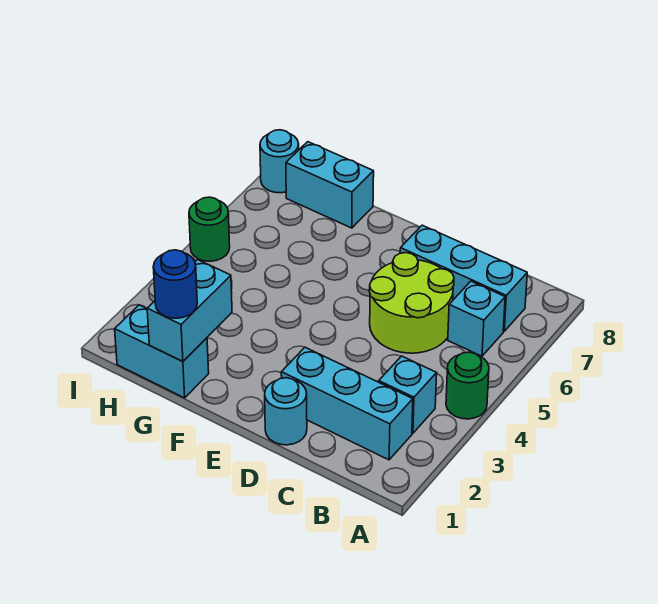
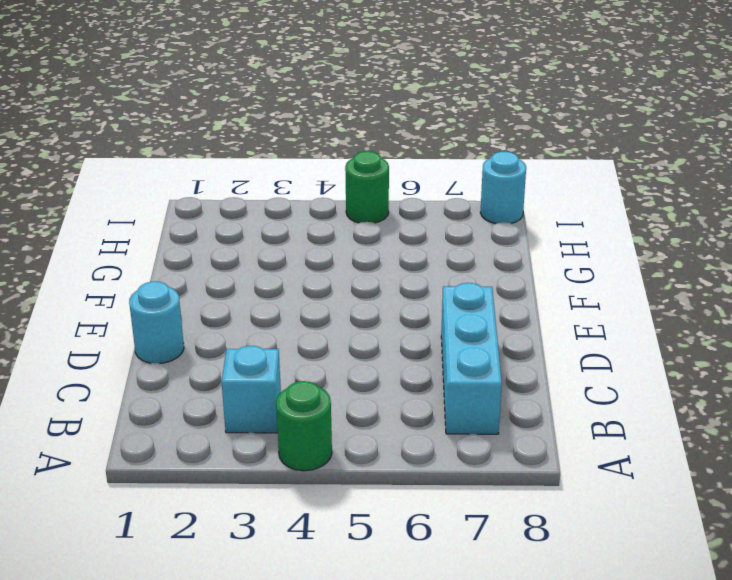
none -> cyan 1x3 brick [281,347,413,460]
none -> cyan 1x1 brick [448,281,505,356]
none -> lime 2x2 round brick [369,253,454,353]

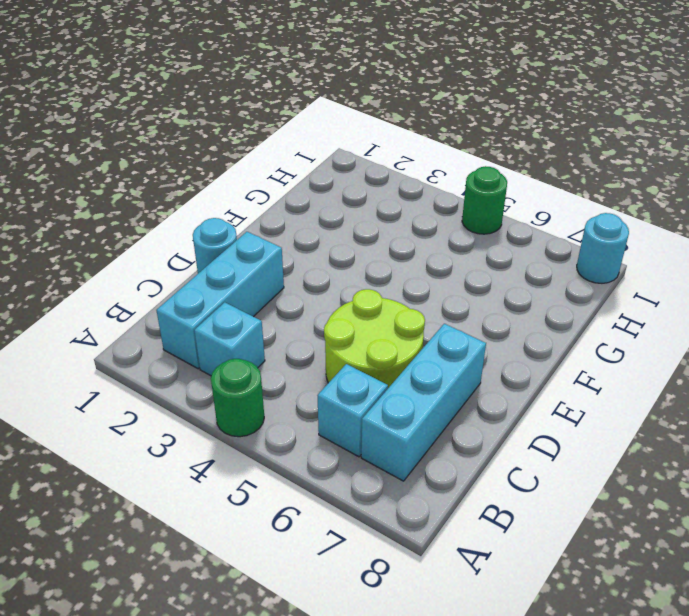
none -> cyan 1x2 brick [115,305,209,398]
none -> cyan 1x2 brick [286,142,374,228]
none -> cyan 1x2 brick [147,260,232,362]

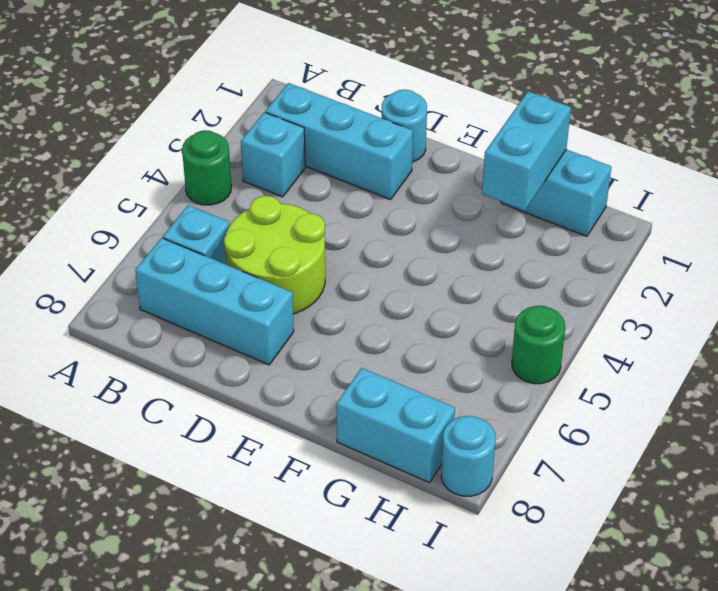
none -> blue 1x1 round brick [153,250,197,318]

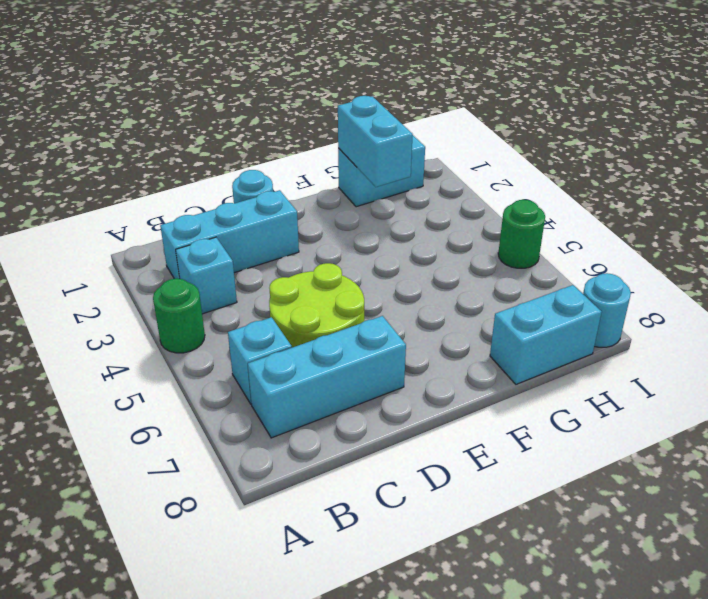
none -> blue 1x1 round brick [153,250,197,318]

